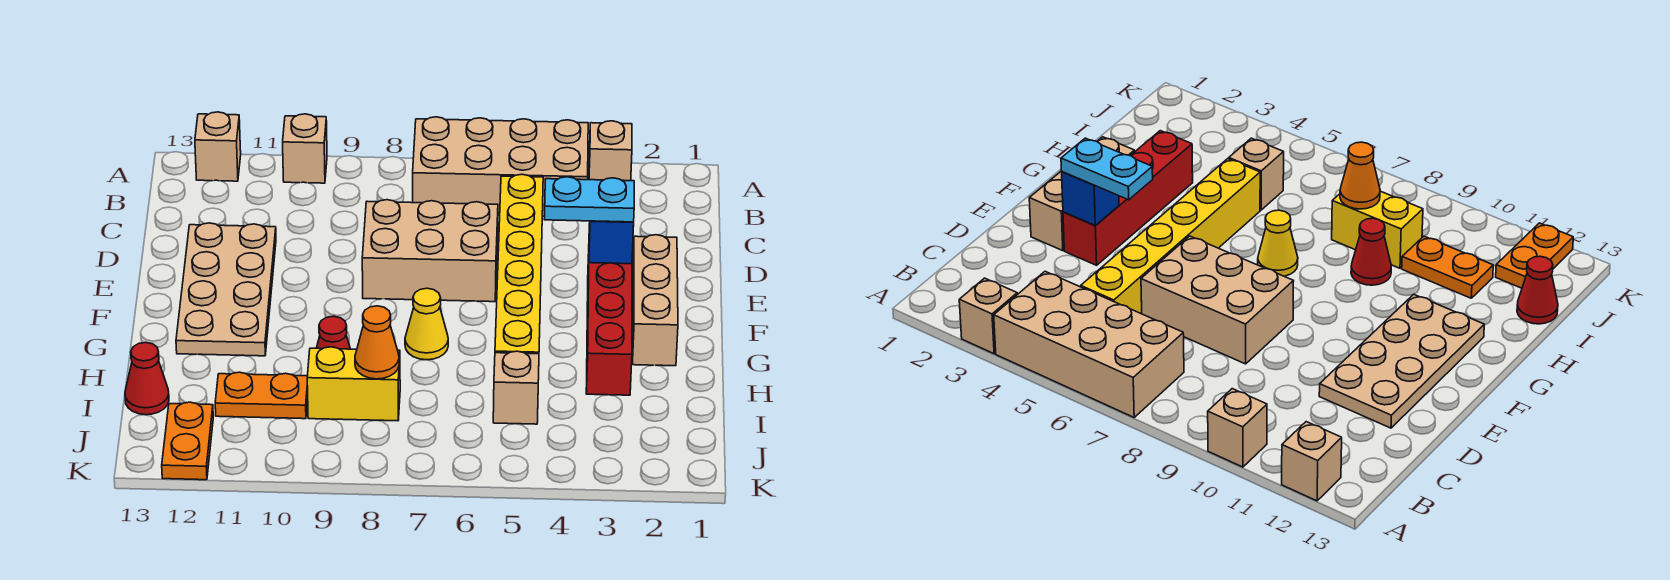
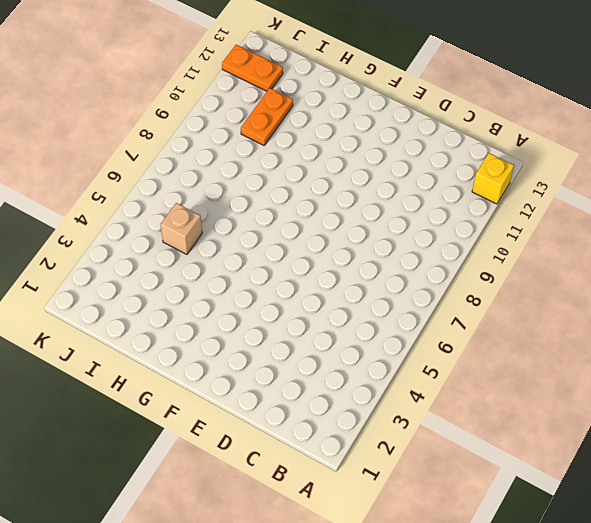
yellow 1x1 brick [472,153,514,204] -> tan 1x1 brick [195,112,241,181]
none -> tan 1x1 brick [589,121,632,181]
none -> tan 2x4 brick [413,117,588,216]
none -> tan 1x1 brick [283,114,327,183]

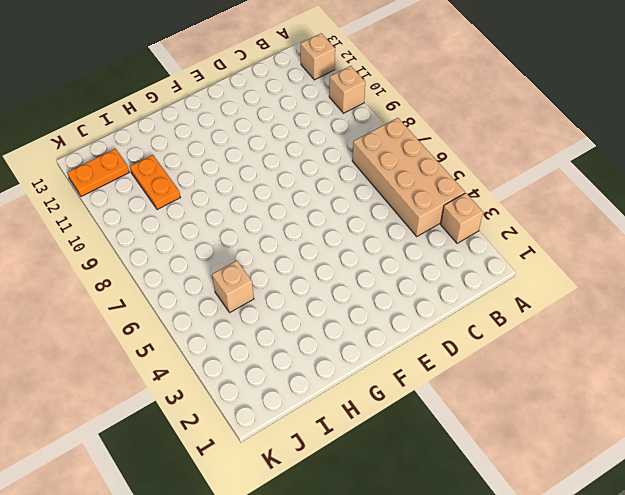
none -> yellow 1x6 brick [495,174,543,354]
none -> tan 2x3 brick [362,200,498,302]
none -> tan 2x4 plate [176,223,276,356]

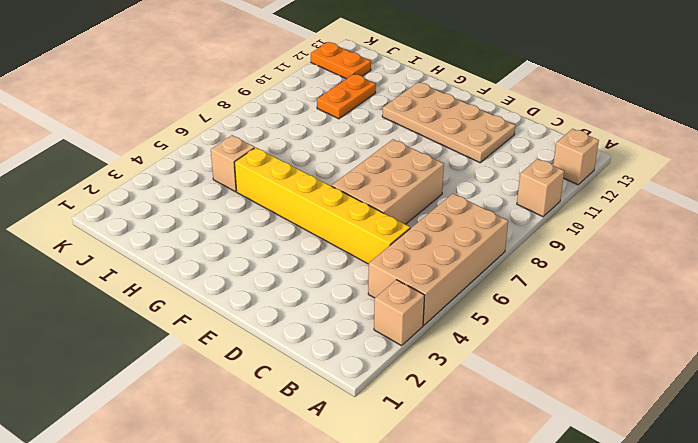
none -> tan 1x3 brick [632,235,678,366]
none -> red 1x4 brick [586,254,632,395]
none -> yellow 1x1 cone [405,288,448,360]

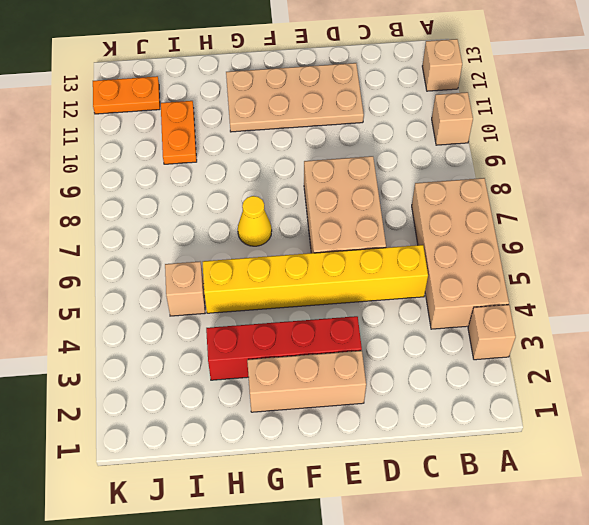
none -> red 1x1 cone [317,316,350,349]
none -> yellow 1x2 brick [307,347,400,421]
none -> red 1x1 cone [125,342,169,415]

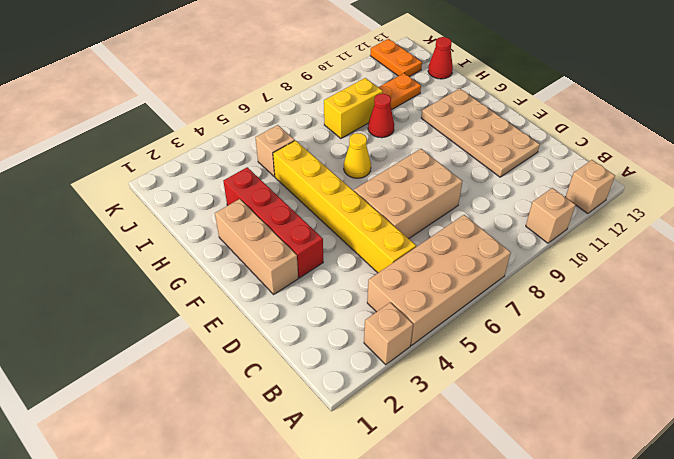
none -> blue 1x1 brick [589,221,634,264]
none -> orange 1x1 cone [355,306,399,379]
none -> cyan 1x2 plate [544,177,634,222]

